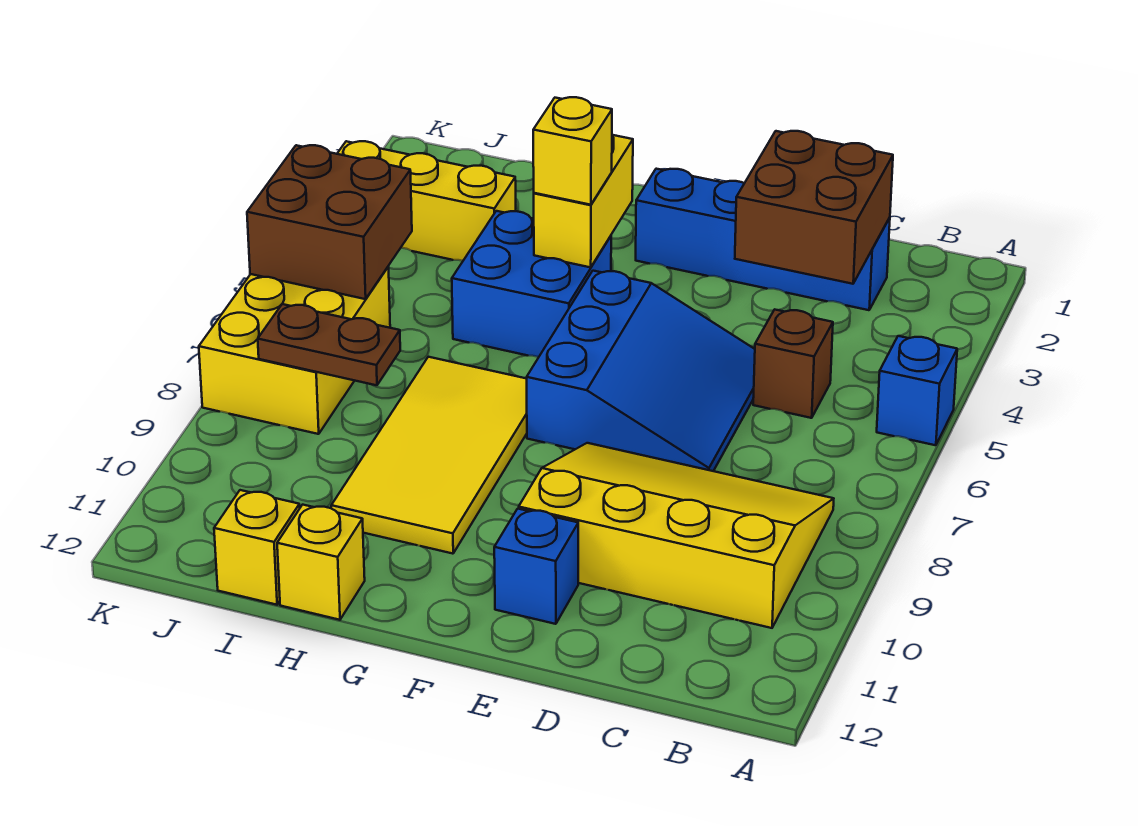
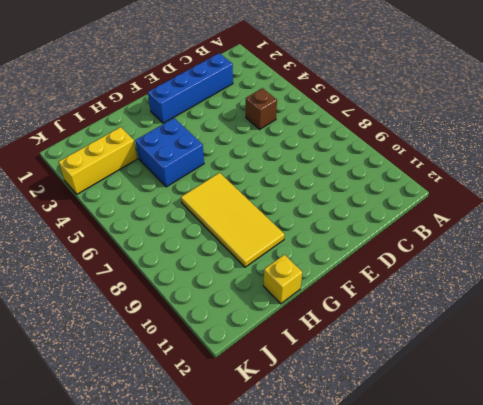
none -> blue 1x1 brick [877,336,957,445]
none -> yellow 3x4 slope [519,443,834,628]
none -> blue 3x3 slope [526,271,755,471]

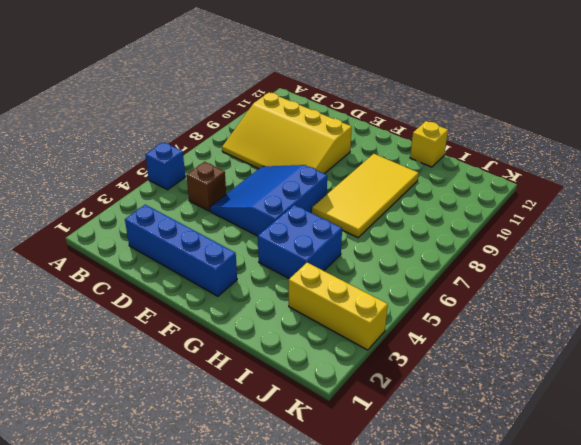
none -> blue 1x1 brick [494,509,578,624]
none -> yellow 1x1 brick [214,490,300,605]
none -> yellow 2x3 brick [199,267,390,434]

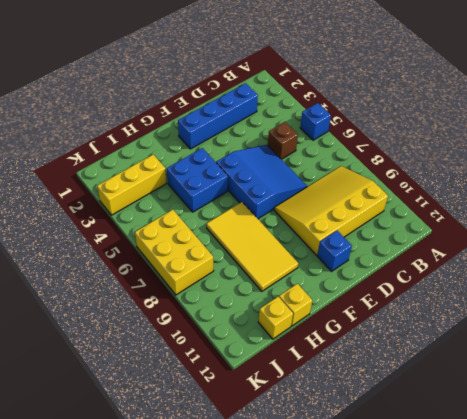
none -> brown 2x2 brick [735,131,893,284]
none -> yellow 1x2 brick [534,135,633,267]
none -> brown 1x2 plate [258,304,400,385]

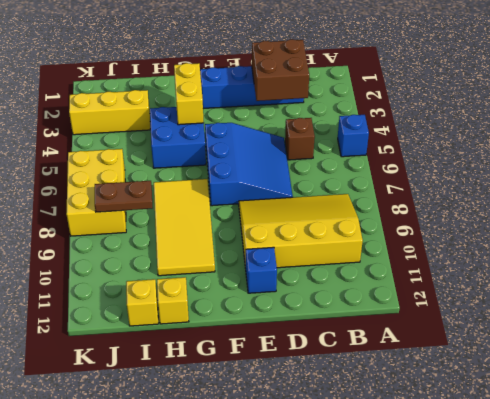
none -> brown 2x2 brick [247,145,412,299]
none -> yellow 1x1 brick [533,97,612,205]

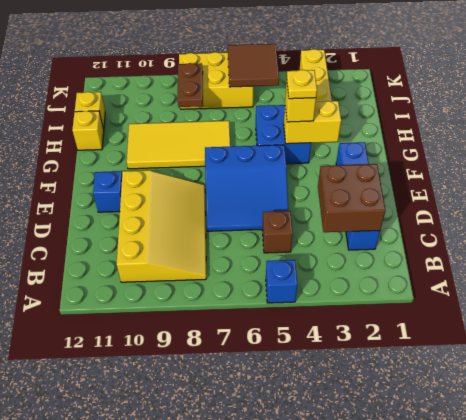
yellow 1x1 plate [287,70,317,99] -> none
brown 2x2 tile [228,44,279,87] -> brown 2x2 brick [247,145,412,299]

